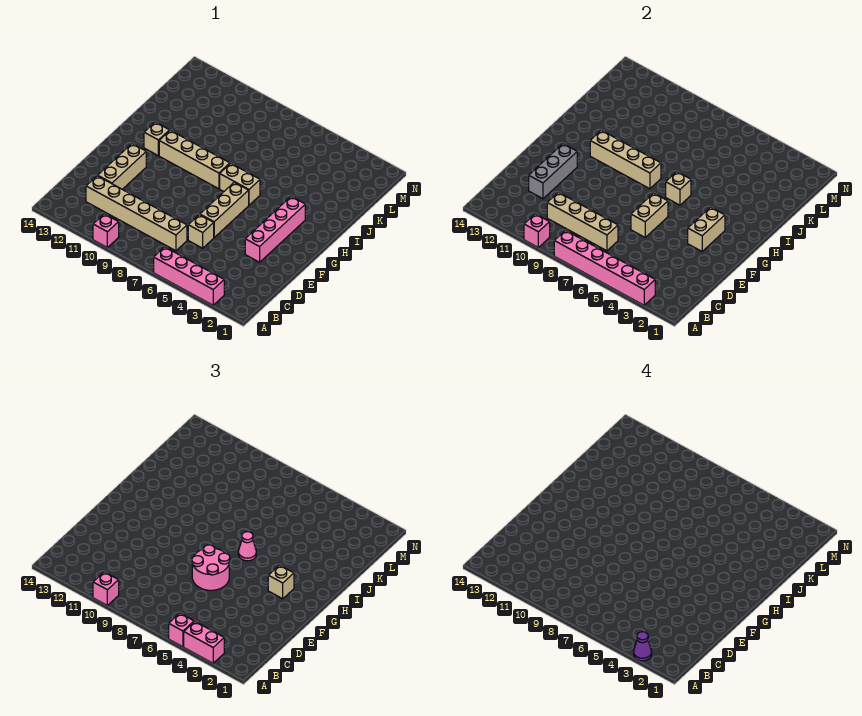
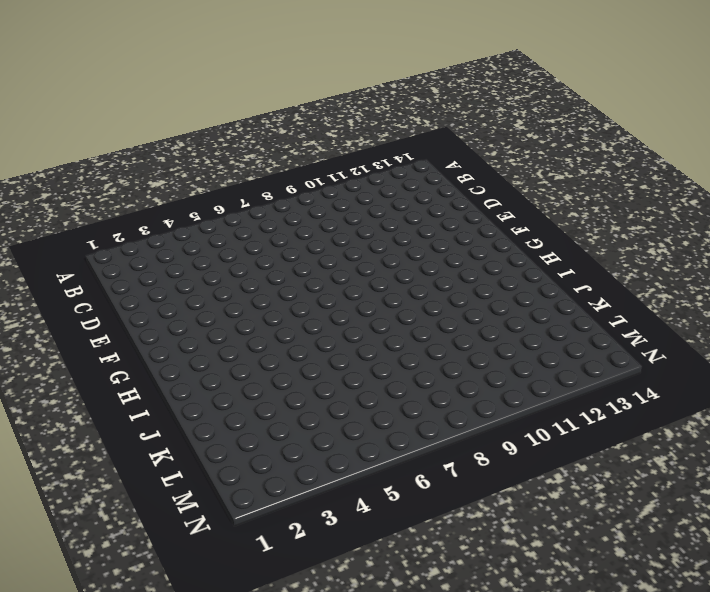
none -> pink 1x4 brick [154,247,224,305]
none -> pink 1x1 brick [93,214,119,247]
none -> tan 1x6 brick [86,176,187,251]

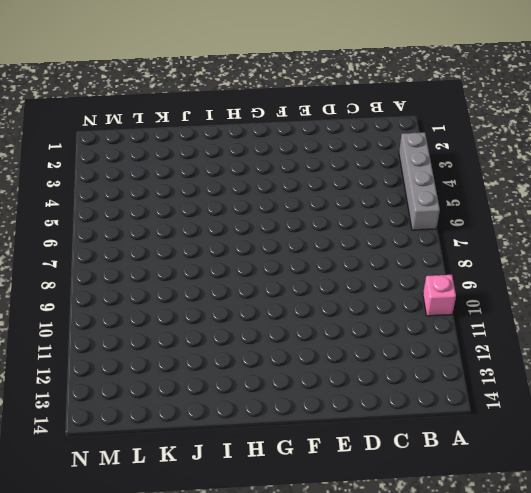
grey 1x4 brick [399,132,440,230] -> pink 1x4 brick [154,247,224,305]
none -> tan 1x6 brick [86,176,187,251]
none -> tan 1x1 brick [188,215,214,248]
none -> tan 1x3 brick [98,144,146,189]

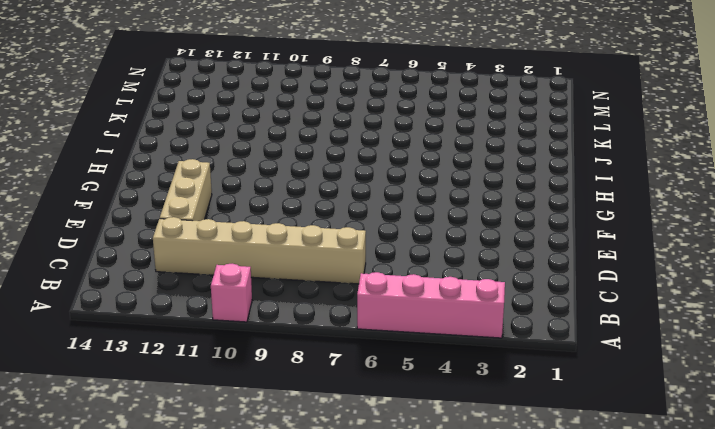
none -> tan 1x1 brick [188,215,214,248]
none -> pink 1x4 brick [245,197,305,262]
none -> tan 1x3 brick [200,182,249,237]

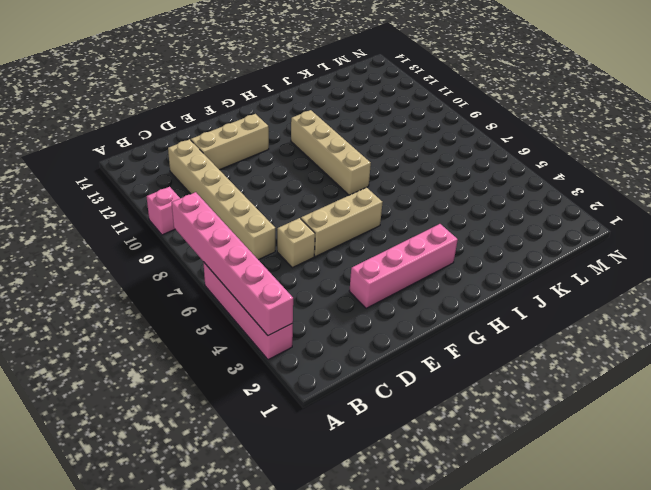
none -> tan 1x2 brick [220,163,260,205]
none -> tan 1x1 brick [144,122,169,156]
none -> pink 1x1 brick [524,214,550,247]

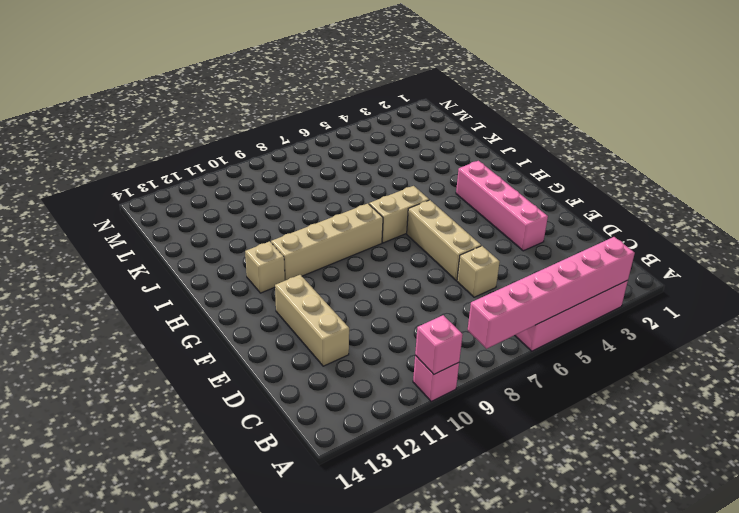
none -> tan 1x6 brick [86,176,187,251]
none -> tan 1x4 brick [547,192,618,251]
none -> grey 1x3 brick [529,144,577,199]

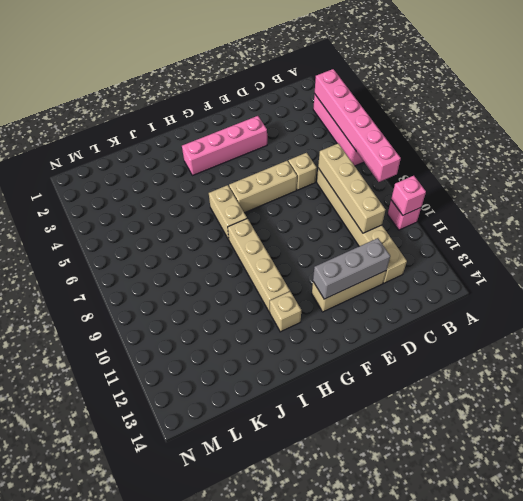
none -> tan 1x2 brick [631,193,668,237]
none -> tan 1x2 brick [688,207,725,251]
none -> tan 1x1 brick [666,172,691,205]

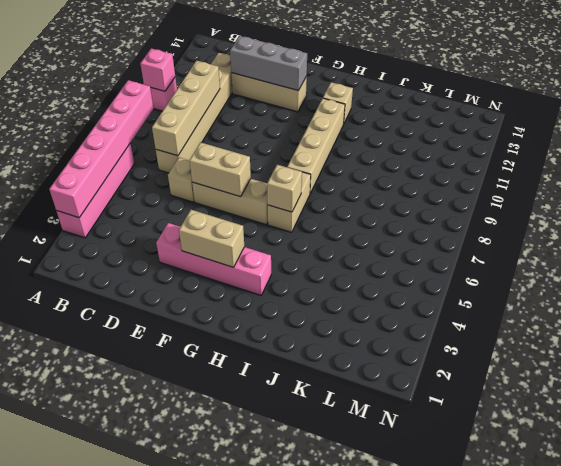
none -> tan 1x4 brick [590,130,661,189]
none -> pink 1x2 brick [184,622,224,663]
none -> pink 1x1 brick [169,613,194,647]

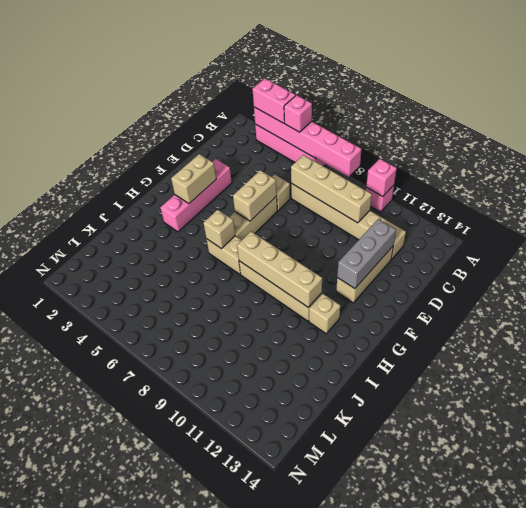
none -> pink 1x1 brick [93,572,119,605]
none -> pink 2x2 round brick [192,545,230,590]
none -> tan 1x1 brick [268,565,294,599]

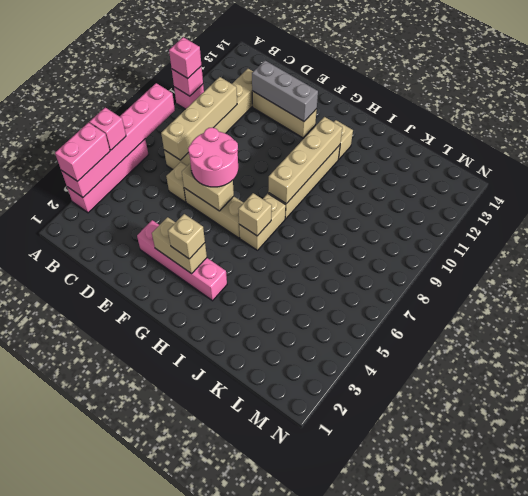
none -> pink 1x1 cone [238,532,256,561]
none -> purple 1x1 cone [634,632,652,661]

